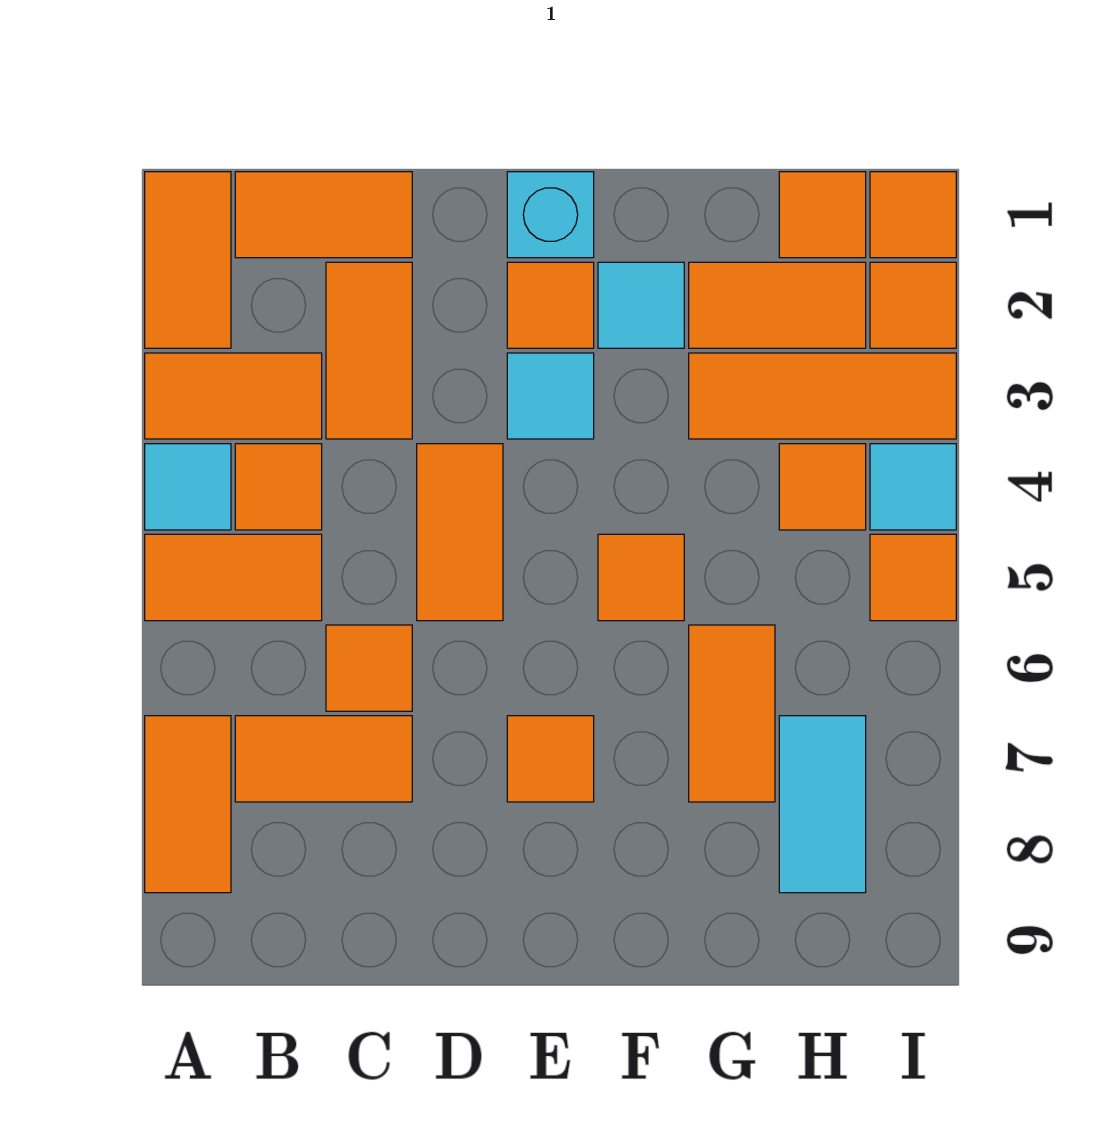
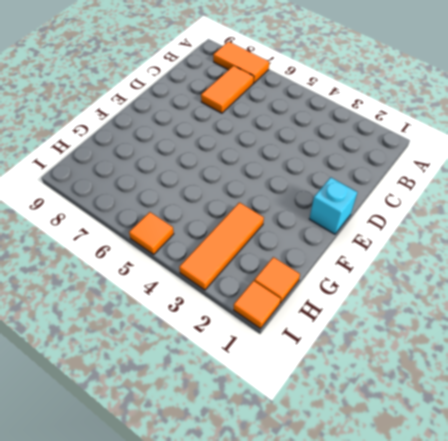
none -> orange 1x2 tile [145,172,231,348]
none -> orange 1x2 tile [145,353,322,439]
none -> cyan 1x1 tile [145,444,231,530]

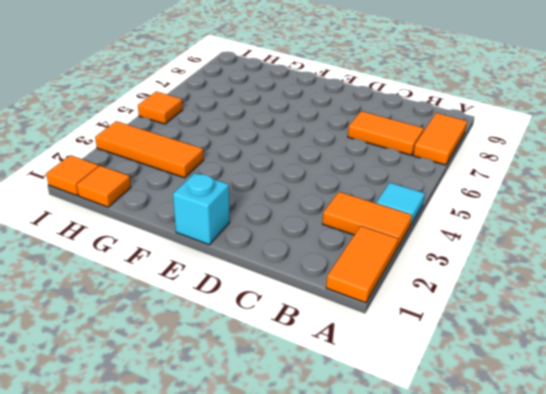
none -> orange 1x2 tile [145,534,322,621]
none -> orange 1x2 tile [235,172,412,258]
none -> orange 1x1 tile [235,444,322,530]

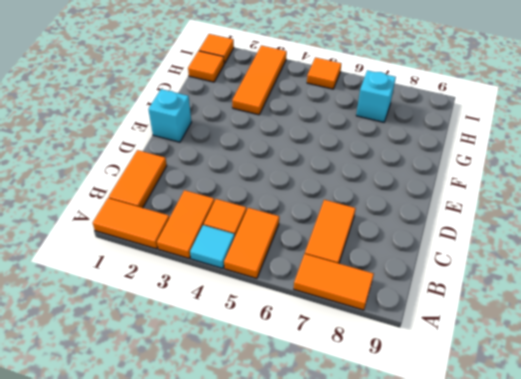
cyan 1x1 brick [356,70,396,122] -> cyan 1x2 tile [779,716,866,893]
none -> orange 1x2 tile [326,262,412,439]
none -> orange 1x1 tile [326,625,412,711]
none -> orange 1x2 tile [417,444,503,621]

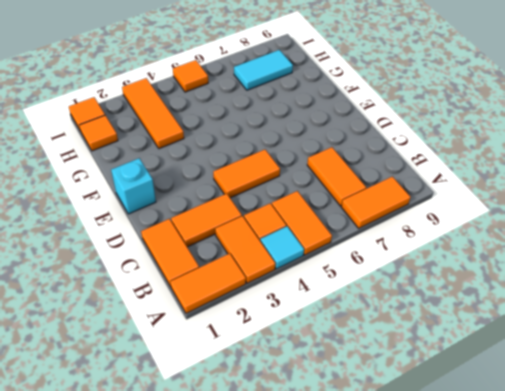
none -> orange 1x1 tile [326,625,412,711]
none -> orange 1x1 tile [507,262,594,348]
none -> cyan 1x1 tile [507,353,594,439]

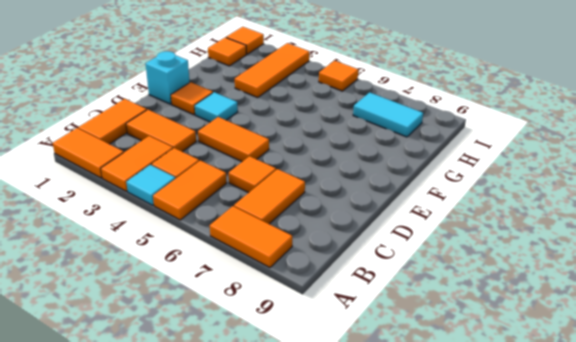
none -> orange 1x1 tile [507,716,594,802]
none -> cyan 1x1 tile [598,262,684,348]
none -> orange 1x1 tile [598,534,684,621]

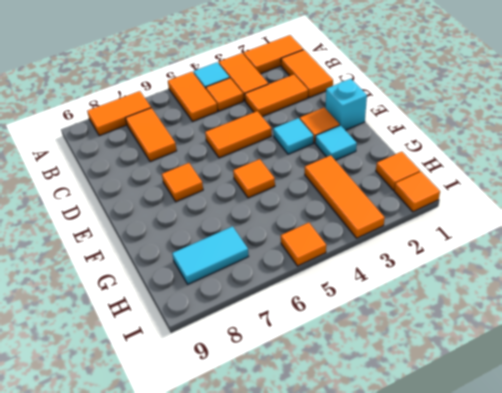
none -> orange 1x1 tile [326,625,412,711]
none -> orange 1x2 tile [689,262,866,348]
none -> orange 1x2 tile [689,625,775,802]

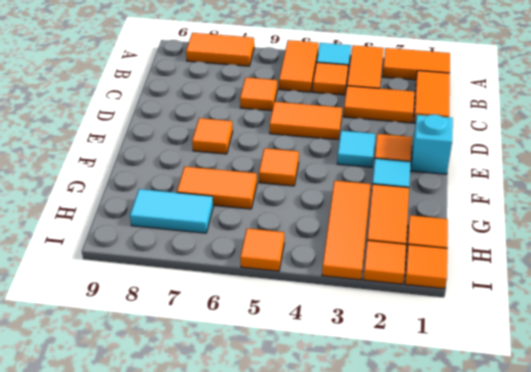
none -> orange 1x2 tile [235,716,412,802]
none -> orange 1x1 tile [779,444,866,530]
none -> cyan 1x1 tile [870,444,956,530]

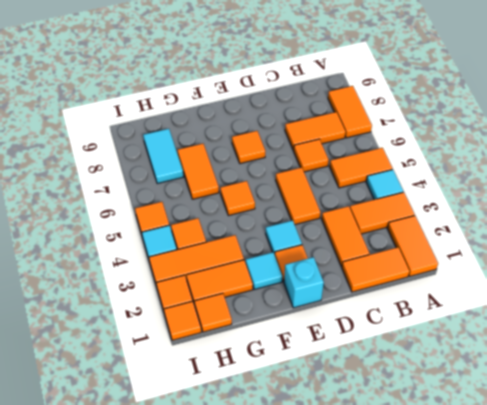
none -> orange 1x1 tile [235,444,322,530]

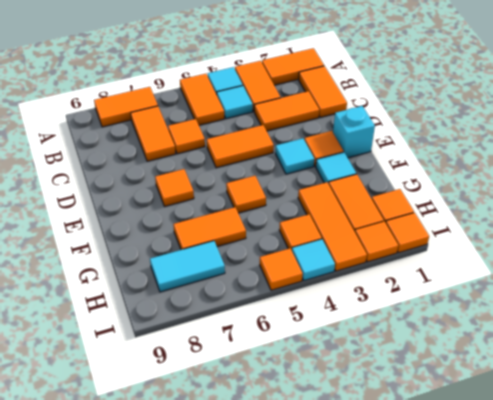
cyan 1x1 tile [217,86,253,119] -> orange 1x1 tile [235,444,322,530]

